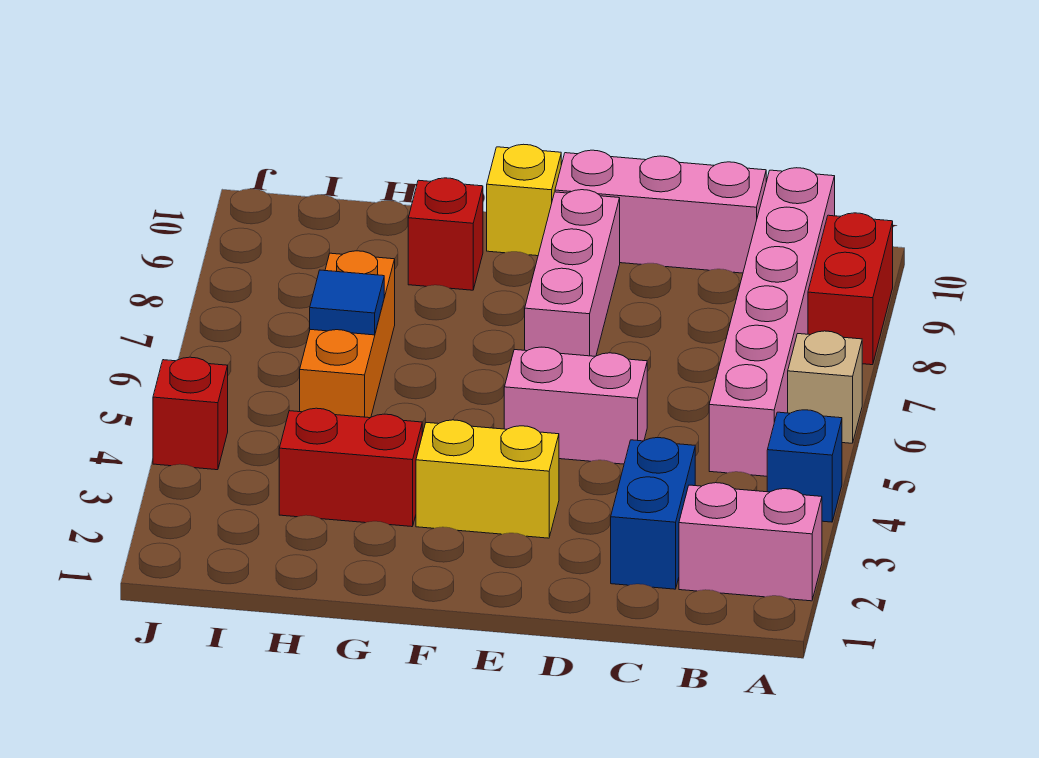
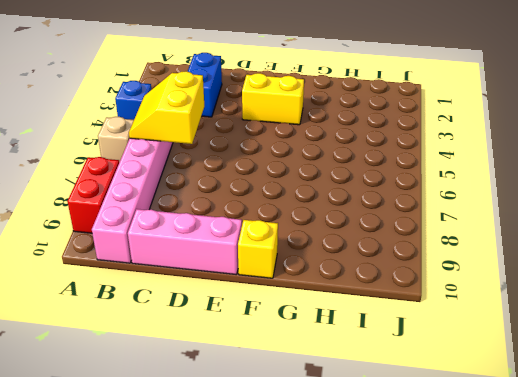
yellow 2x2 slope [129,71,204,144] -> none
none -> pink 1x2 brick [679,483,822,601]
none -> pink 1x2 brick [504,347,647,464]
none -> pink 1x3 brick [525,190,620,356]

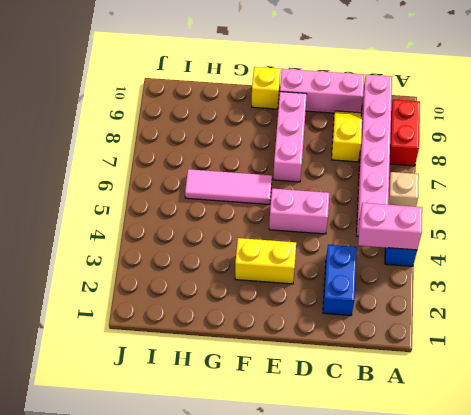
pink 1x2 brick [358,203,422,250] -> pink 1x2 brick moved to [679,483,822,601]
yellow 1x2 slope [332,111,362,162] -> none
pink 1x3 tile [185,169,272,205] -> orange 1x3 brick [300,251,395,418]
none -> red 1x2 brick [279,408,422,527]
none -> red 1x1 brick [408,178,483,290]
none -> red 1x1 brick [153,357,228,470]

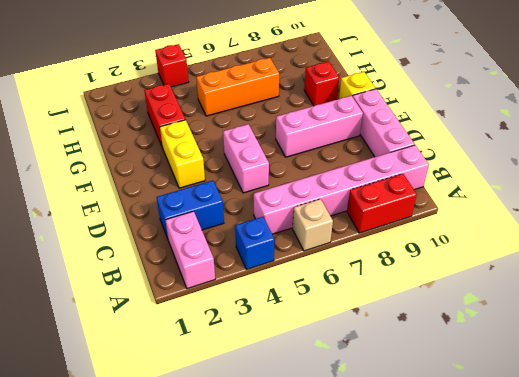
none -> blue 1x1 tile [310,270,384,335]

